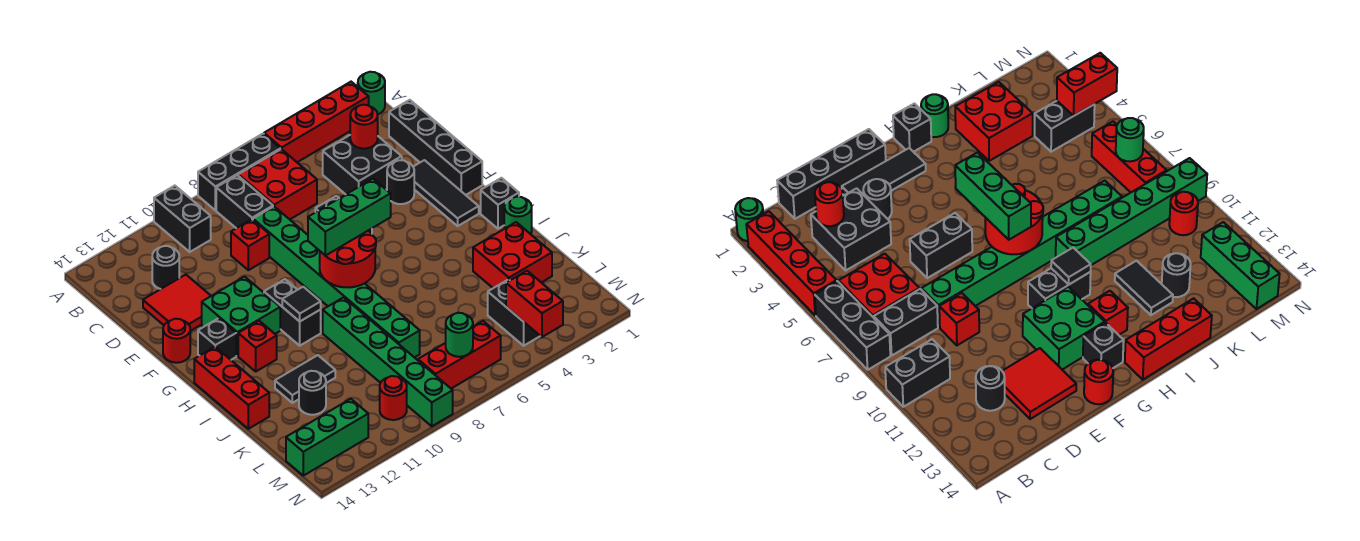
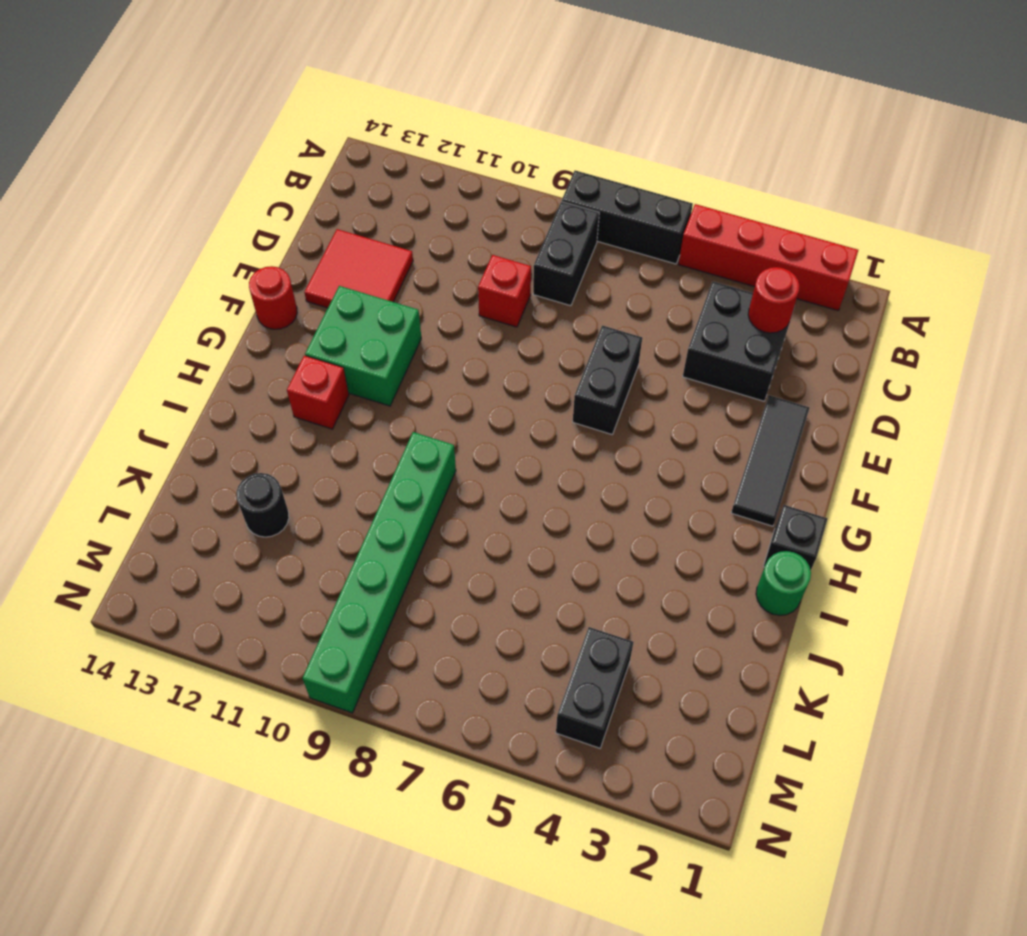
none -> green 1x1 round brick [358,72,385,114]
none -> black 1x2 brick [154,186,211,252]
none -> red 2x2 brick [238,149,317,219]
none -> black 1x4 brick [389,100,482,195]

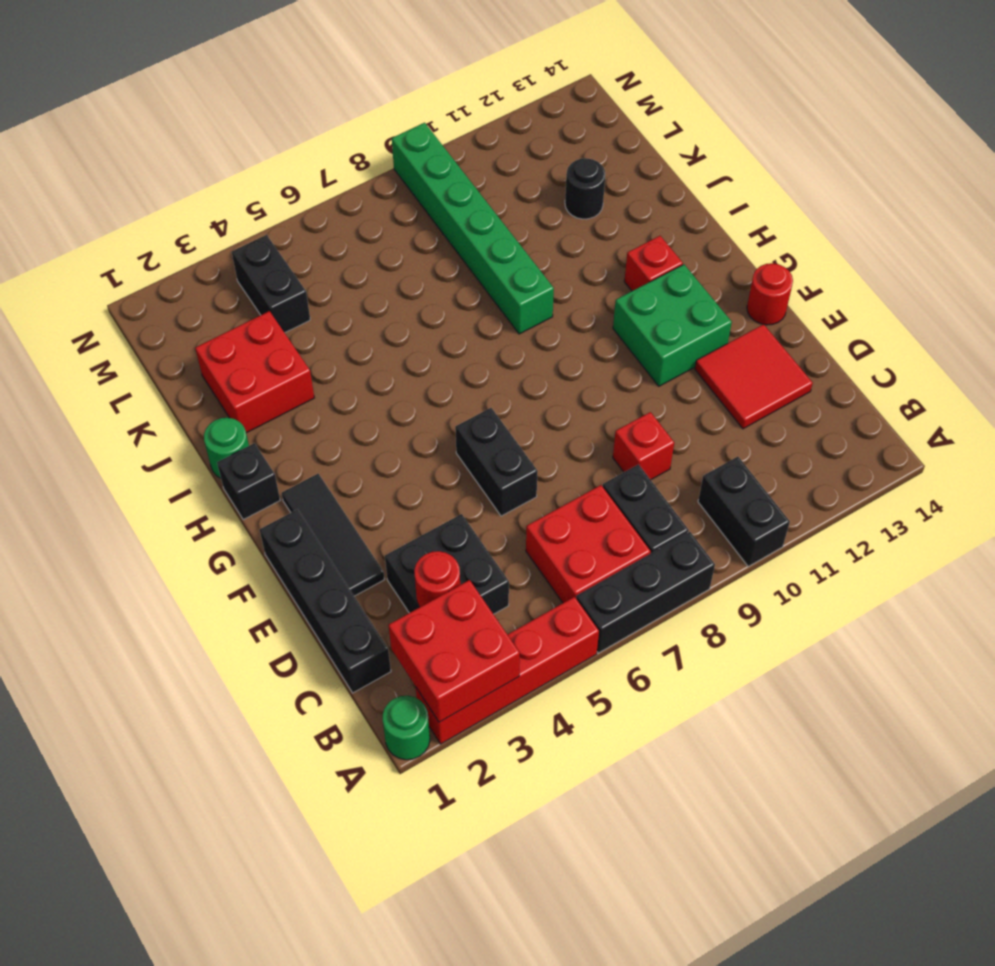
red 2x2 brick [389,580,520,722] -> none
none -> black 1x1 round brick [152,246,179,289]
none -> green 1x8 brick [253,206,420,357]
none -> black 1x1 round brick [387,160,414,204]
none -> black 1x2 brick [264,279,321,346]

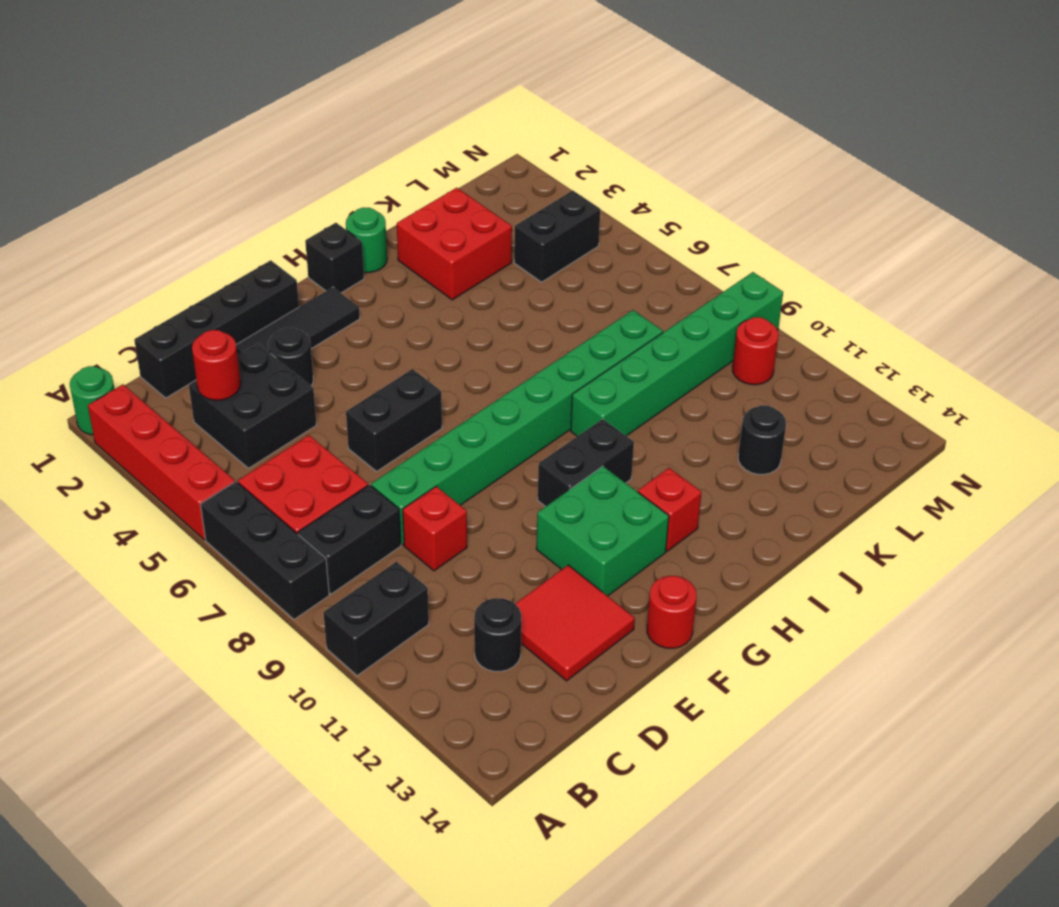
none -> black 1x1 brick [198,318,236,360]
none -> red 1x3 brick [194,347,269,429]
none -> black 1x2 tile [275,355,335,403]
none -> red 1x3 brick [418,321,501,389]

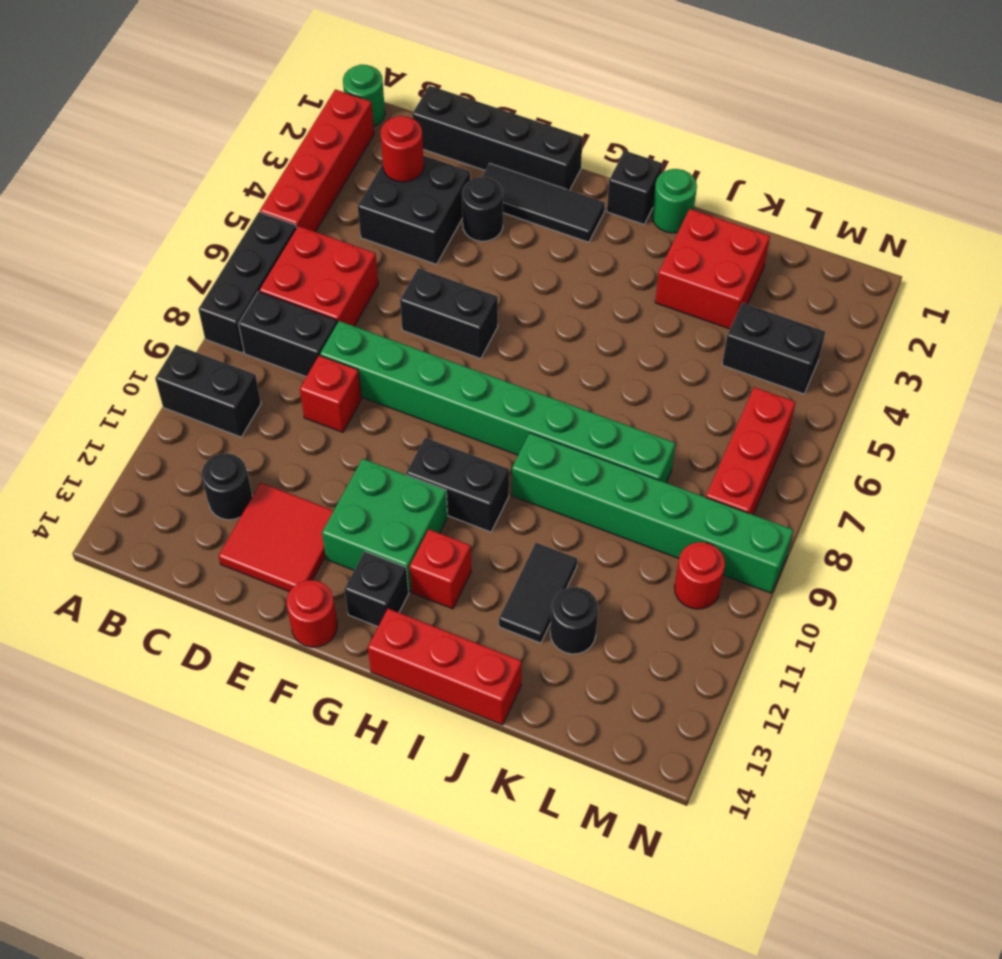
none -> green 1x3 brick [286,399,368,476]
none -> red 2x2 round brick [320,231,376,287]
none -> black 1x1 tile [282,287,321,321]
none -> red 1x2 brick [506,271,563,337]

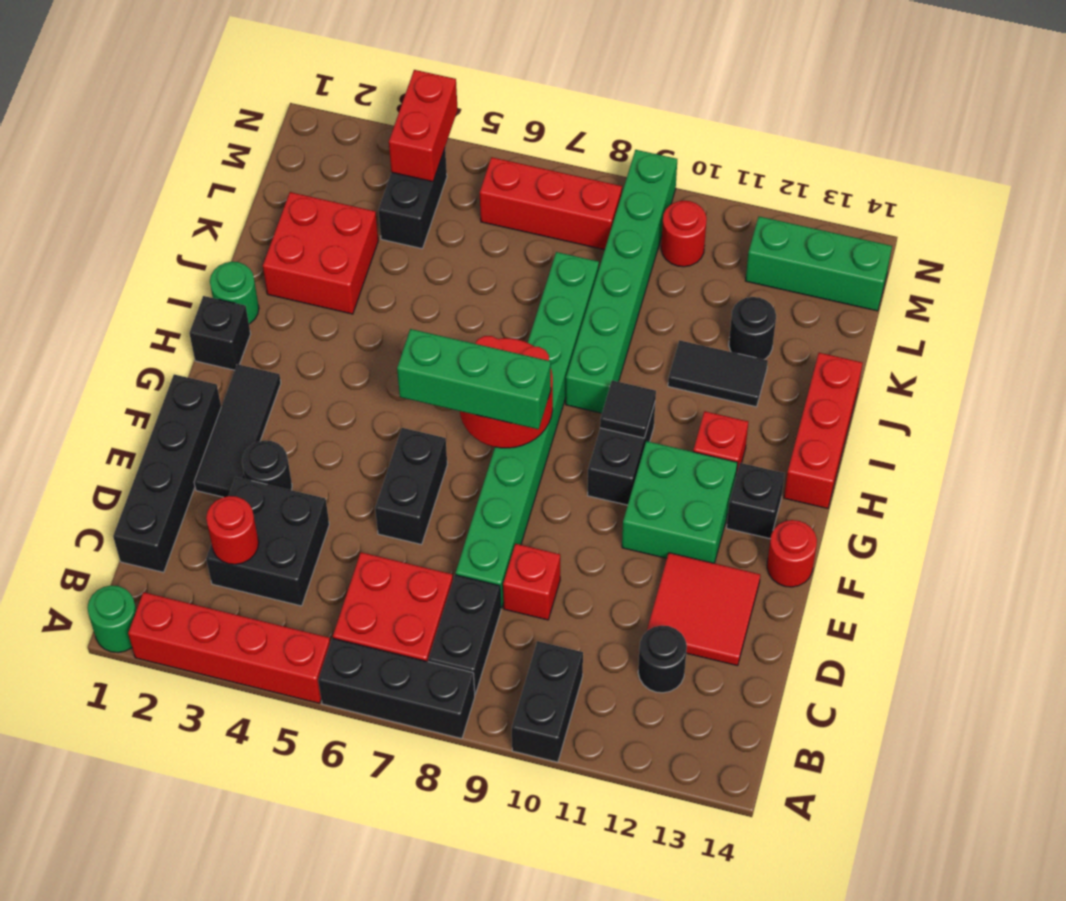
none -> green 1x1 round brick [446,313,473,357]

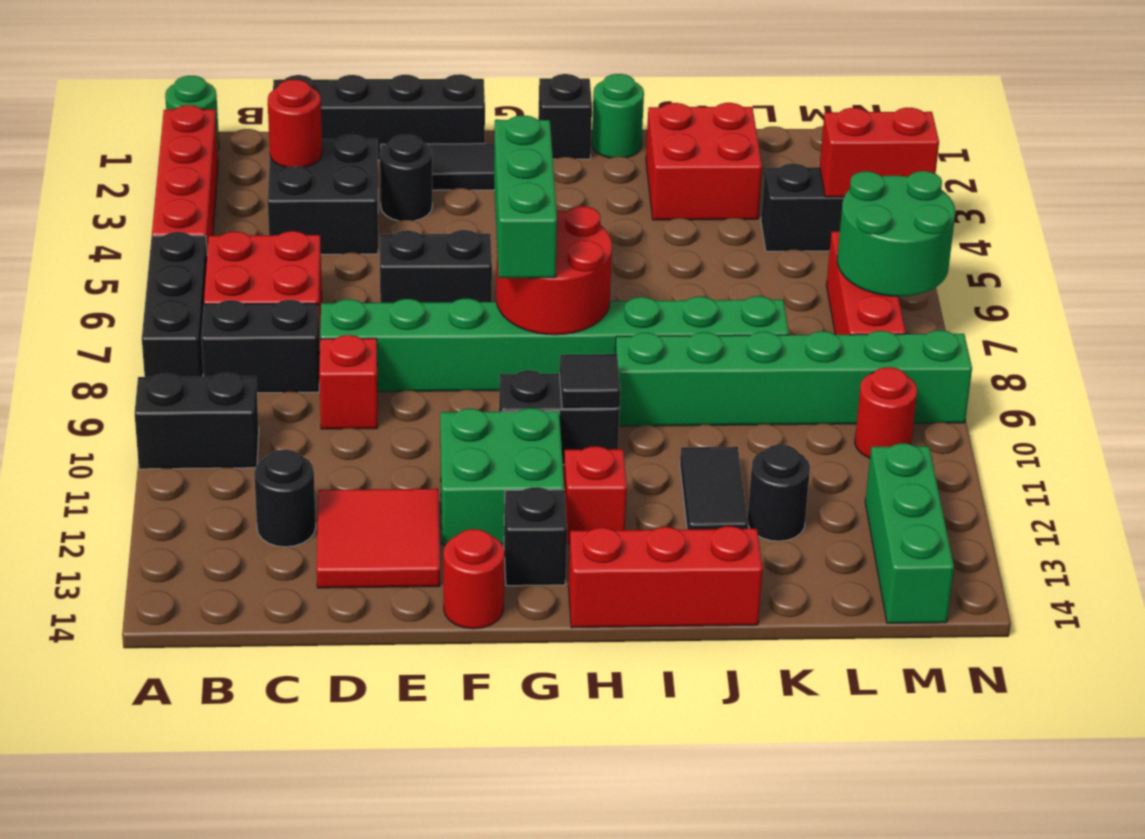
green 2x2 round brick [837,171,955,297] -> green 1x1 round brick [446,313,473,357]

